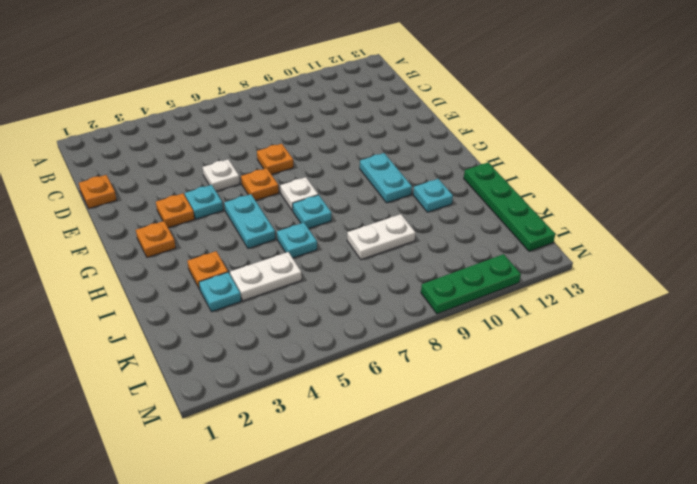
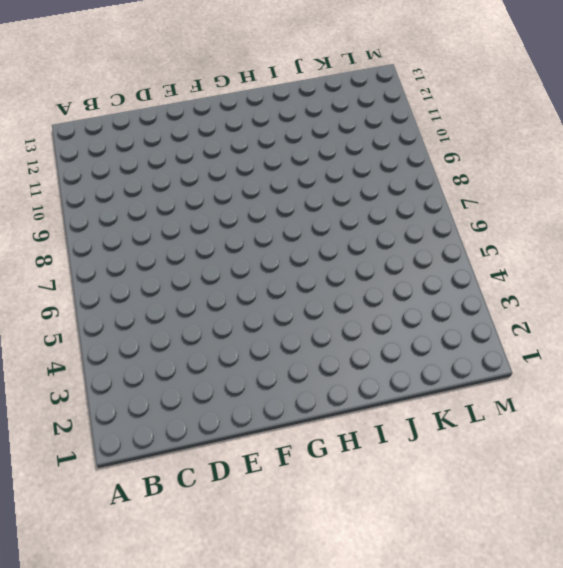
none -> orange 1x1 plate [79,175,116,208]
none -> white 1x1 plate [203,159,240,191]
none -> orange 1x1 plate [257,144,293,174]

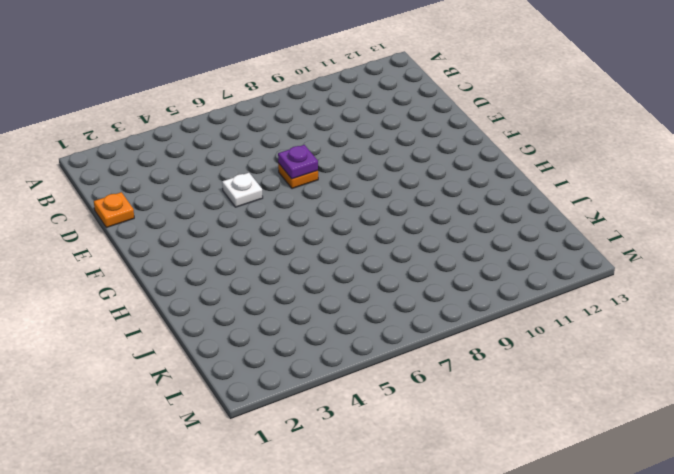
purple 1x1 plate [278,145,318,179] -> none
none -> orange 1x1 plate [156,193,194,228]
none -> cyan 1x1 plate [185,185,223,219]
none -> orange 1x1 plate [241,168,279,201]

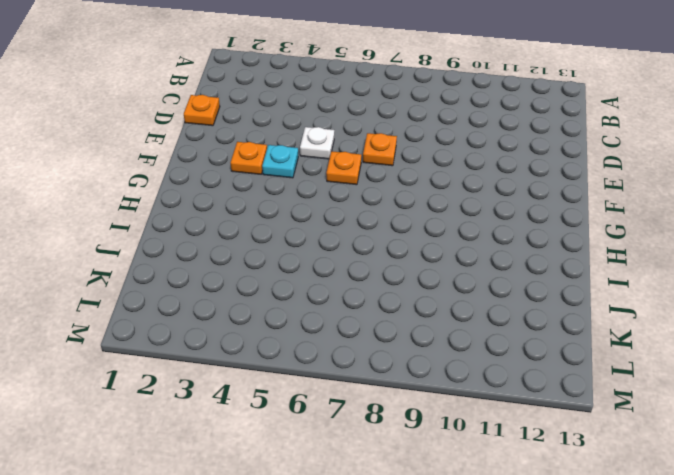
none -> orange 1x1 plate [136,221,176,257]
none -> cyan 1x2 plate [224,194,275,248]
none -> white 1x1 plate [280,177,318,211]

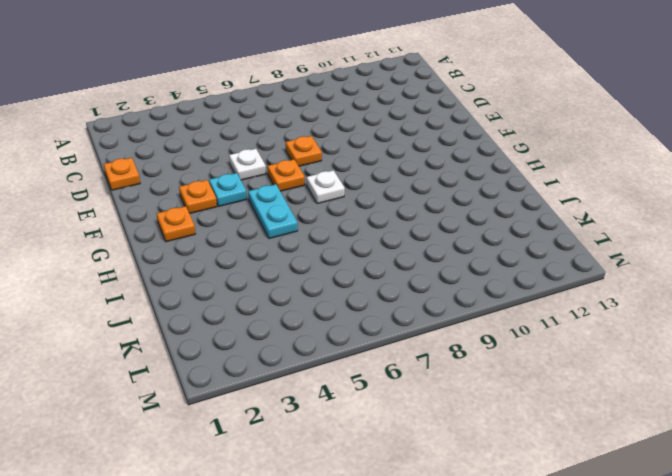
none -> cyan 1x2 plate [360,153,412,203]
none -> cyan 1x1 plate [293,195,332,229]
none -> orange 1x1 plate [187,251,228,289]

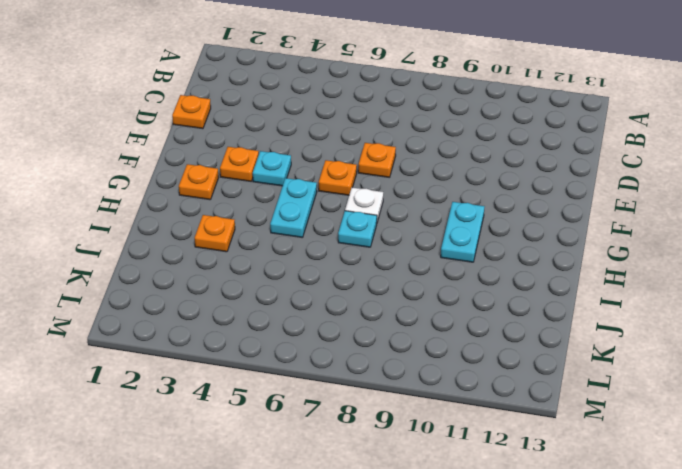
none -> white 1x1 plate [203,159,240,191]
none -> cyan 1x1 plate [277,223,317,258]
none -> cyan 1x1 plate [413,179,453,212]

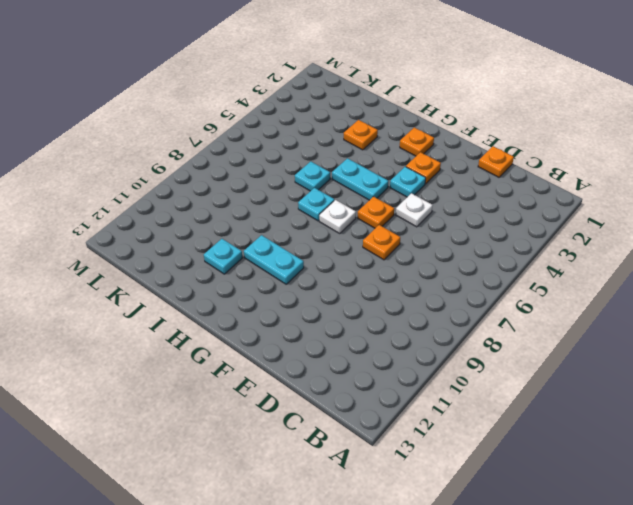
none -> green 1x4 plate [464,163,555,251]
none -> cyan 1x1 plate [199,272,241,312]
none -> white 1x2 plate [230,252,302,301]

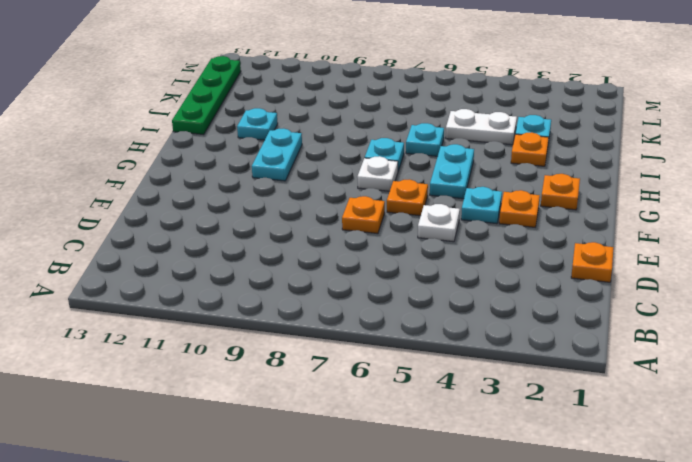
none -> white 1x2 plate [347,214,416,260]
none -> green 1x3 plate [421,254,521,314]

